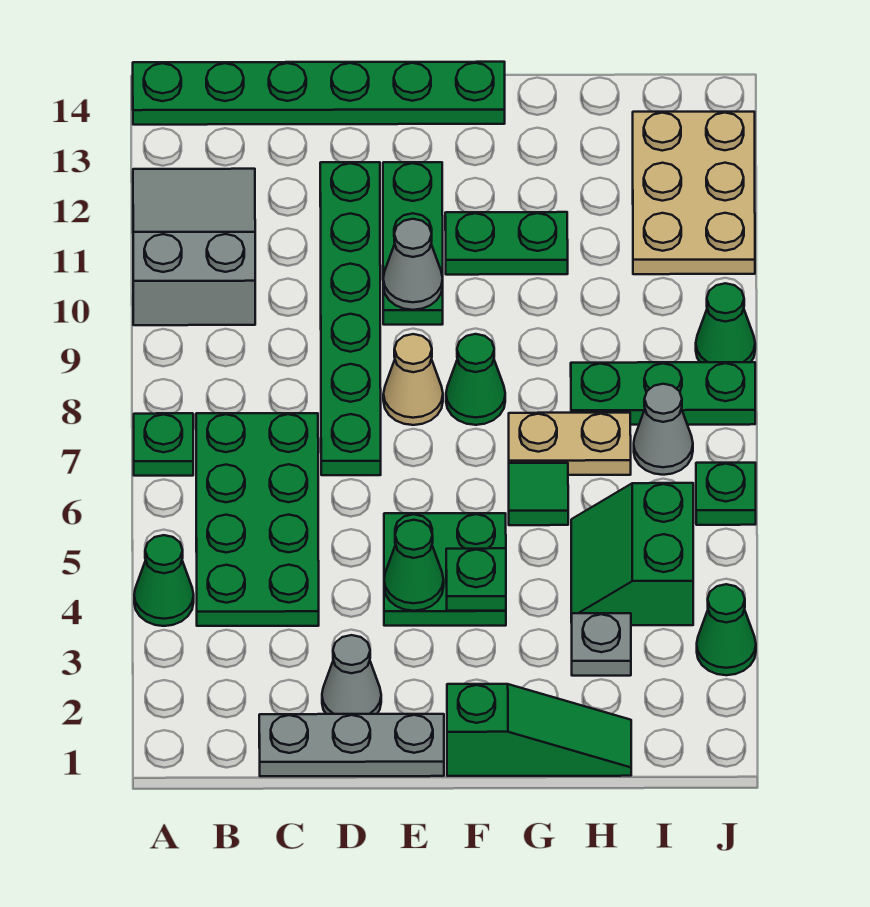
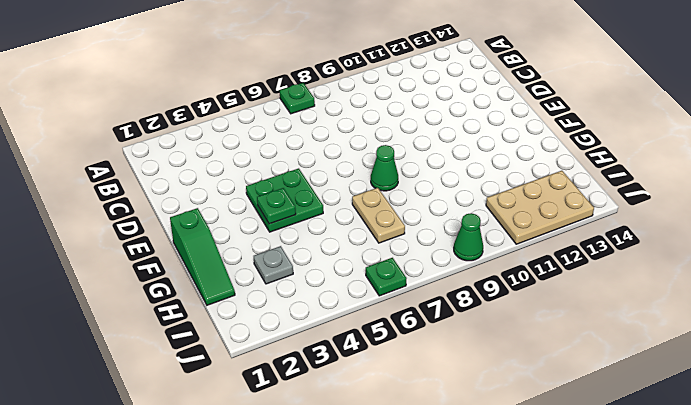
none -> green 1x1 cone [134,535,194,626]
none -> grey 2x3 slope [133,169,255,325]
none -> green 1x6 plate [133,62,505,125]

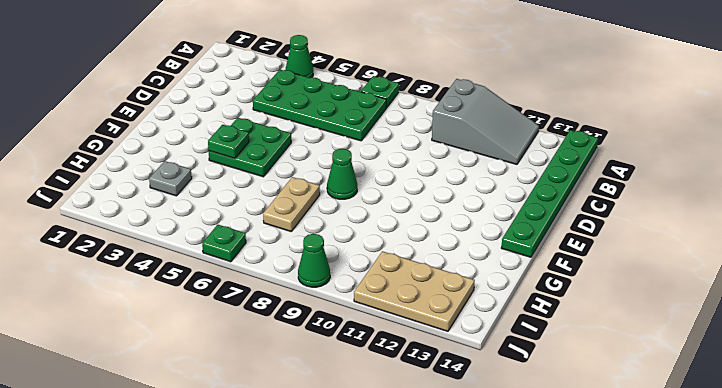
none -> grey 1x3 plate [259,714,444,776]
none -> grey 1x1 cone [322,635,381,714]
none -> green 1x6 plate [320,162,381,475]

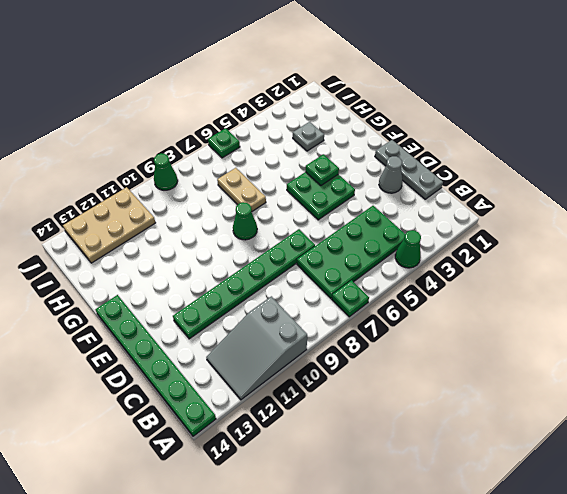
none -> tan 1x1 cone [383,334,443,425]
none -> green 1x3 plate [383,162,443,325]
none -> green 1x3 slope [447,684,631,776]

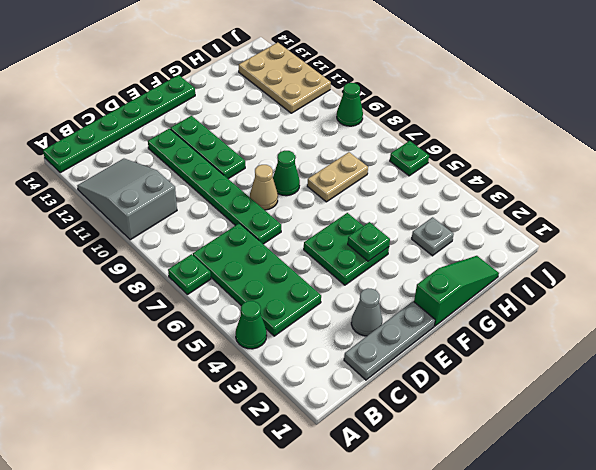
none -> green 1x2 plate [445,212,568,275]
none -> green 1x1 tile [509,463,568,525]
none -> green 2x2 slope [571,483,693,625]

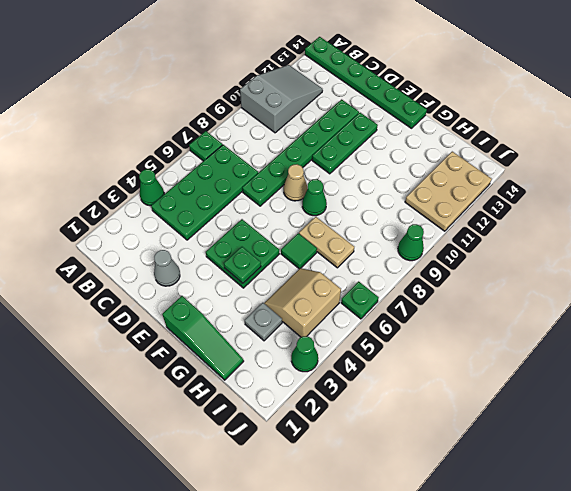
tan 2x2 slope [264,268,341,337] -> green 2x2 slope [571,483,693,625]
none -> grey 1x3 plate [259,714,444,776]
none -> green 1x2 plate [445,212,568,275]
none -> green 1x3 plate [571,362,755,425]

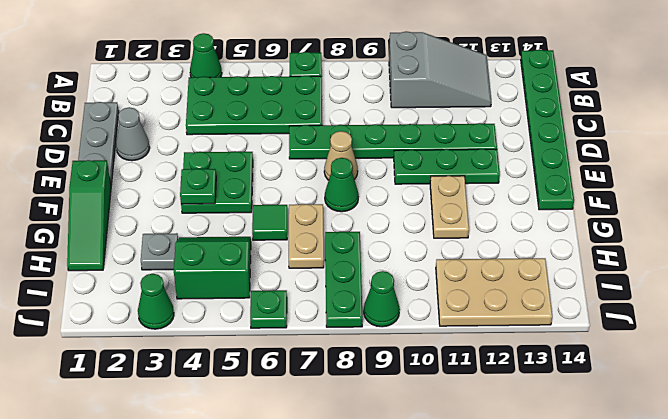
tan 1x2 plate [430,176,469,238] -> green 1x2 plate [445,212,568,275]
none -> grey 1x1 cone [634,384,693,475]
none -> green 1x1 cone [384,520,444,611]
none -> grey 1x1 cone [383,219,443,310]

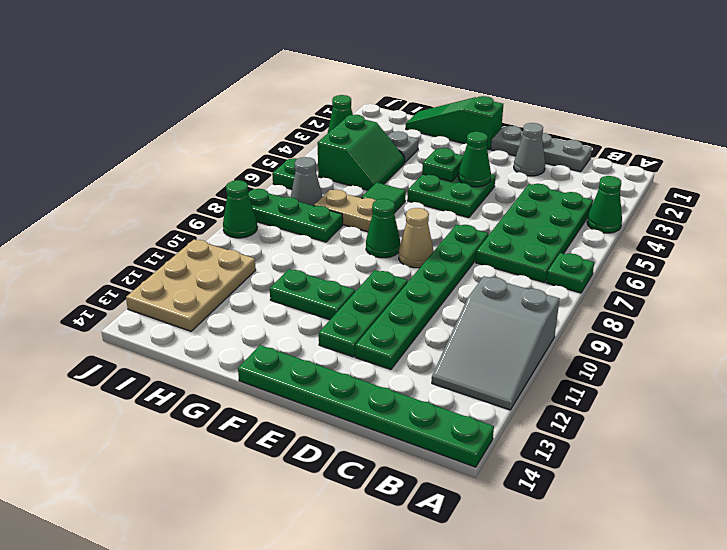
none -> grey 1x1 cone [383,219,443,310]

